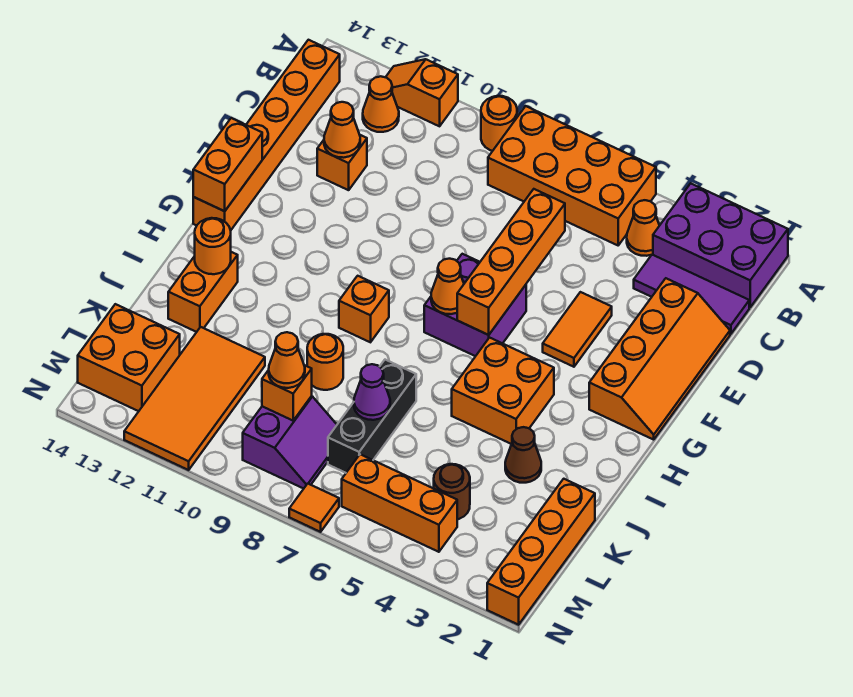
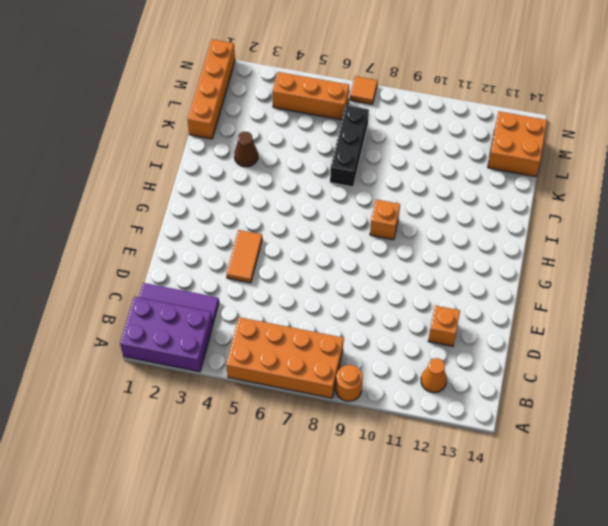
none -> orange 1x2 slope [386,59,458,126]
none -> orange 1x1 cone [627,200,659,256]
none -> orange 1x6 brick [193,40,340,230]
none -> orange 2x4 slope [589,278,730,440]

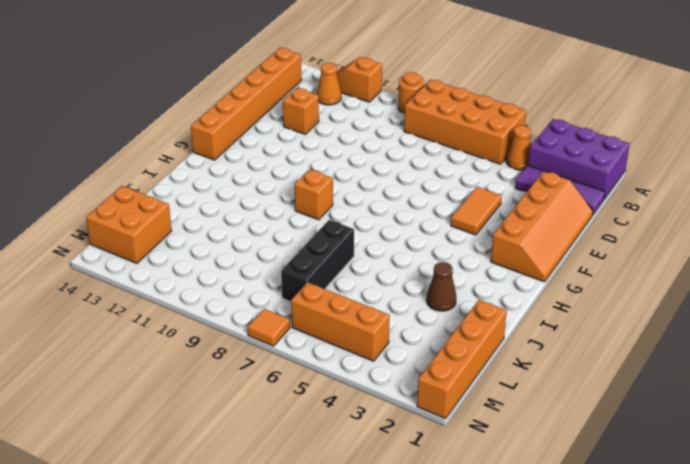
none -> purple 2x2 brick [424,254,526,356]
none -> orange 2x2 brick [452,338,554,444]
none -> orange 1x2 brick [168,252,238,332]
none -> orange 1x1 round brick [307,334,343,390]

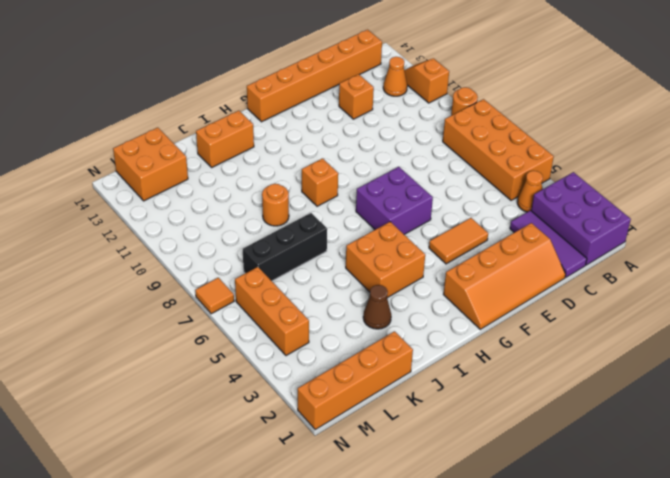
none -> orange 2x4 tile [124,327,265,470]
none -> brown 1x1 round brick [434,464,470,519]
none -> purple 2x2 slope [243,396,337,489]
none -> orange 1x4 brick [457,189,565,335]

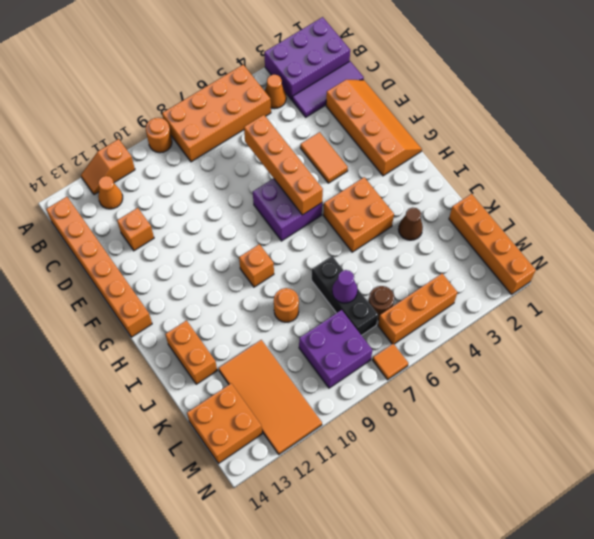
brown 1x1 round brick [369,286,394,320] -> brown 1x1 round brick moved to [434,464,470,519]
purple 2x2 brick [299,310,372,388] -> purple 2x2 slope [243,396,337,489]
none -> orange 1x1 cone [324,102,360,158]
none -> orange 1x2 brick [193,118,262,211]
none -> orange 1x1 cone [431,259,464,314]
none -> orange 1x1 round brick [195,218,231,274]

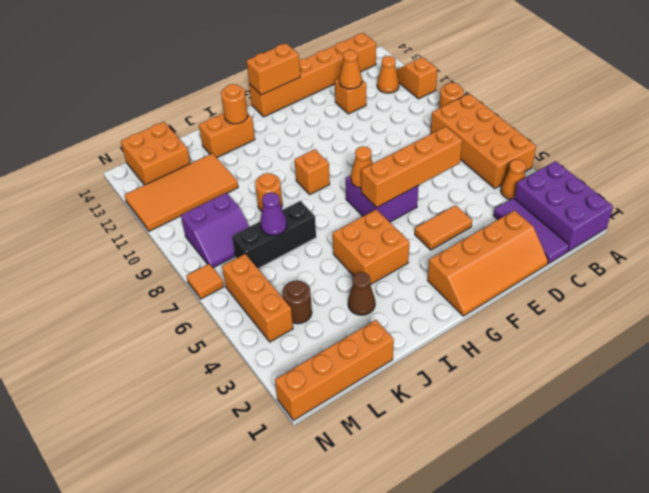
none -> orange 1x1 brick [262,365,312,421]
none -> orange 1x1 cone [269,332,305,388]

